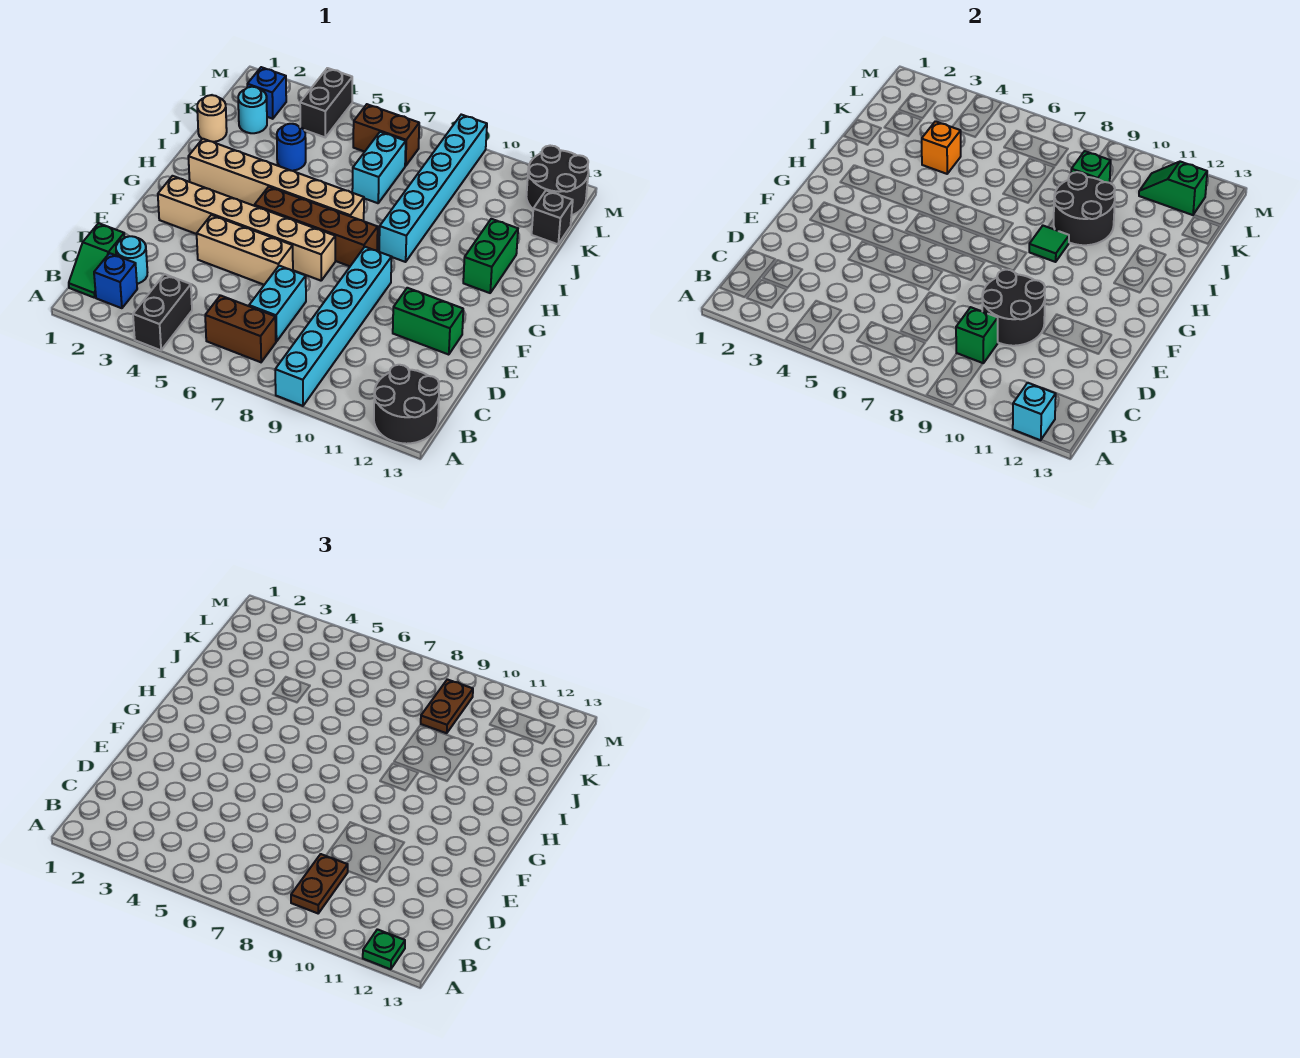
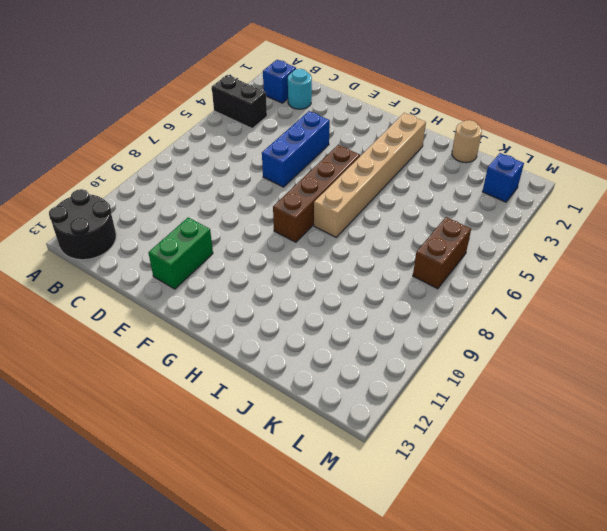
blue 1x3 brick [262,111,330,187] -> tan 1x3 brick [197,215,293,285]
none -> cyan 1x6 brick [275,247,392,406]
none -> green 1x2 slope [69,223,125,298]
none -> brown 1x2 brick [205,295,276,362]
none -> cyan 1x2 brick [249,266,306,342]

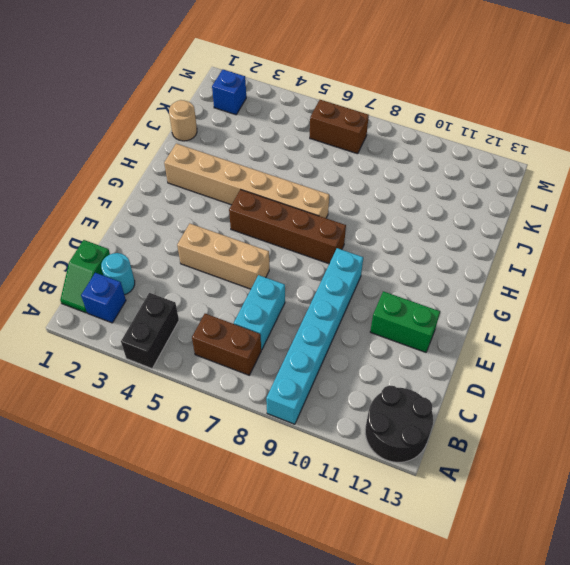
none -> tan 1x6 brick [158,176,335,281]
none -> cyan 1x6 brick [379,115,487,262]
none -> green 1x2 brick [463,219,518,293]
none -> blue 1x1 round brick [277,124,306,171]

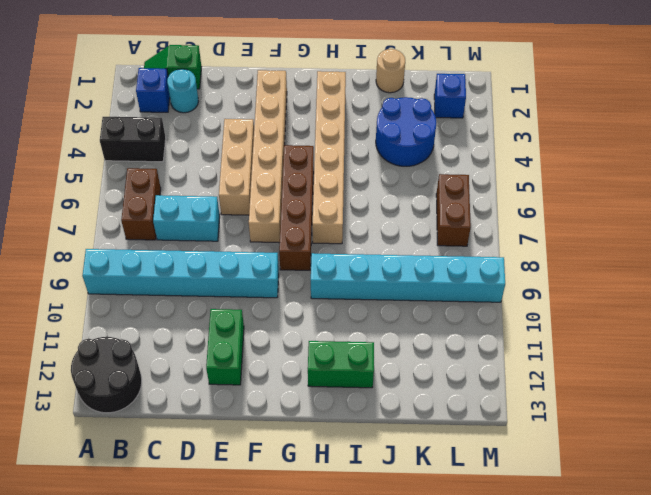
blue 2x2 round brick [376,97,436,166] -> blue 1x1 round brick [277,124,306,171]
none -> cyan 1x2 brick [352,132,406,203]
none -> cyan 1x1 round brick [238,87,267,133]
none -> black 1x1 brick [532,191,573,244]
none -> black 1x2 brick [300,68,352,137]

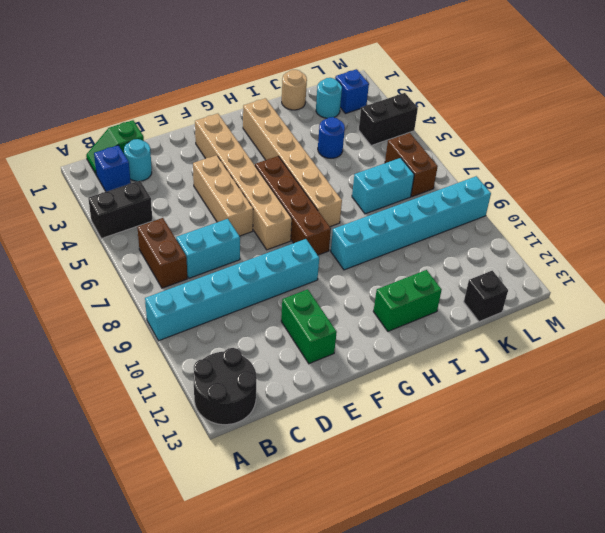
none -> black 2x2 round brick [526,146,588,216]
none -> cyan 1x1 brick [1013,383,1056,440]
none -> green 1x1 brick [956,307,998,363]
none -> black 2x2 round brick [982,270,1045,346]

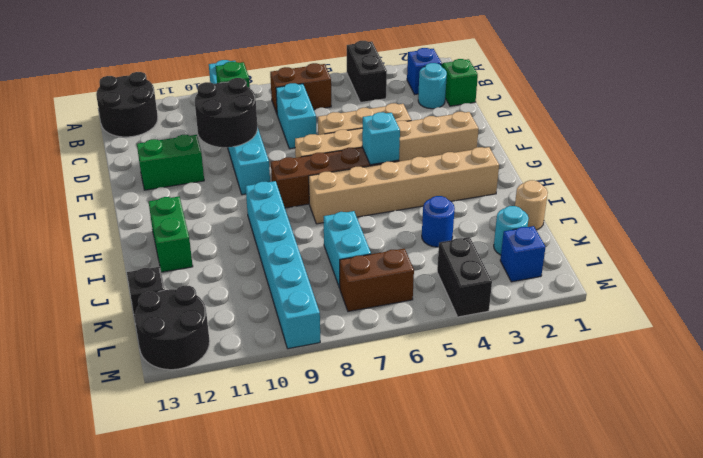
cyan 1x1 brick [362,112,400,165] -> cyan 1x1 brick moved to [1013,383,1056,440]
none -> green 1x1 tile [1029,226,1069,262]
none -> black 2x2 round brick [1054,172,1115,245]
none -> orange 1x1 brick [922,121,961,174]
none -> green 1x1 brick [1071,151,1111,183]

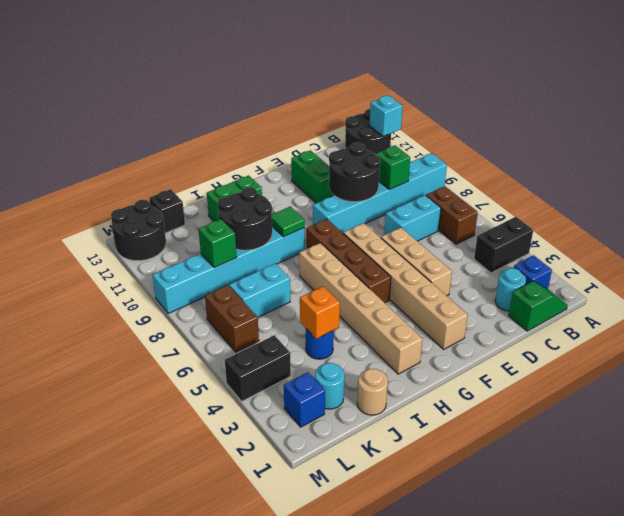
none -> green 1x2 slope [1139,162,1207,215]
none -> green 1x1 plate [363,929,405,969]
none -> brown 1x2 plate [291,854,348,913]
none -> brown 1x2 plate [421,679,473,733]

